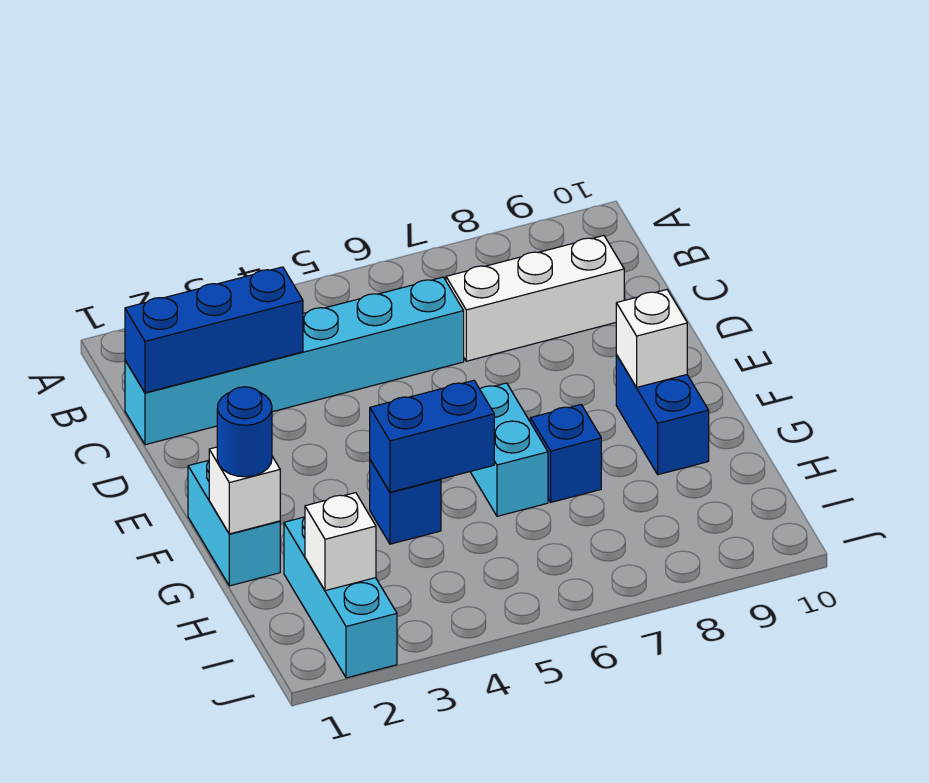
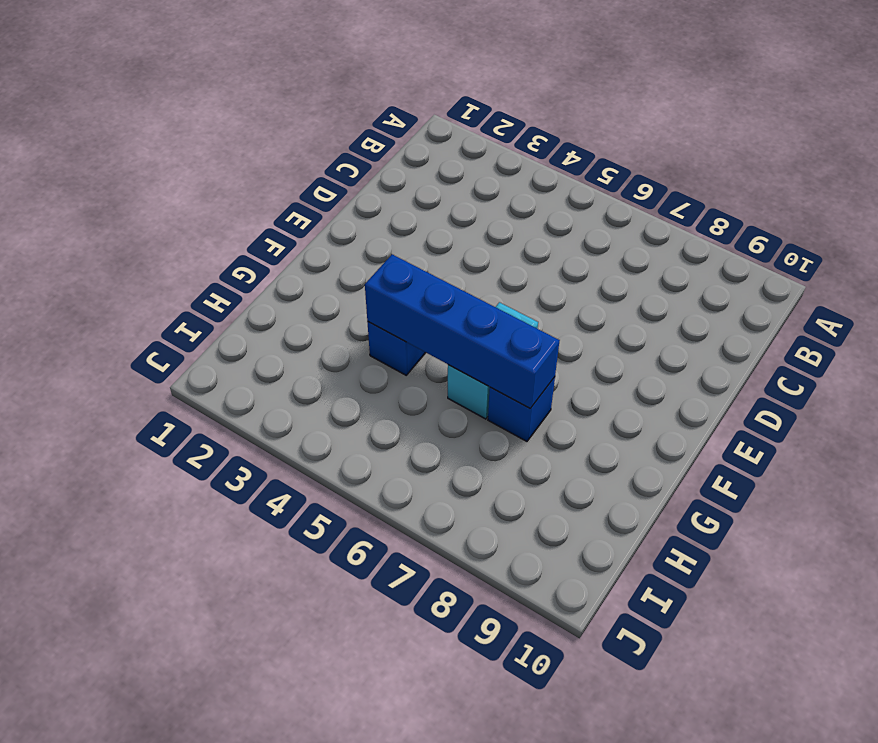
blue 1x4 brick [365,254,560,408] -> blue 1x2 brick [370,380,494,492]
none -> cyan 1x6 brick [125,277,464,445]
none -> white 1x3 brick [446,236,624,361]
none -> cyan 1x2 brick [188,460,280,586]

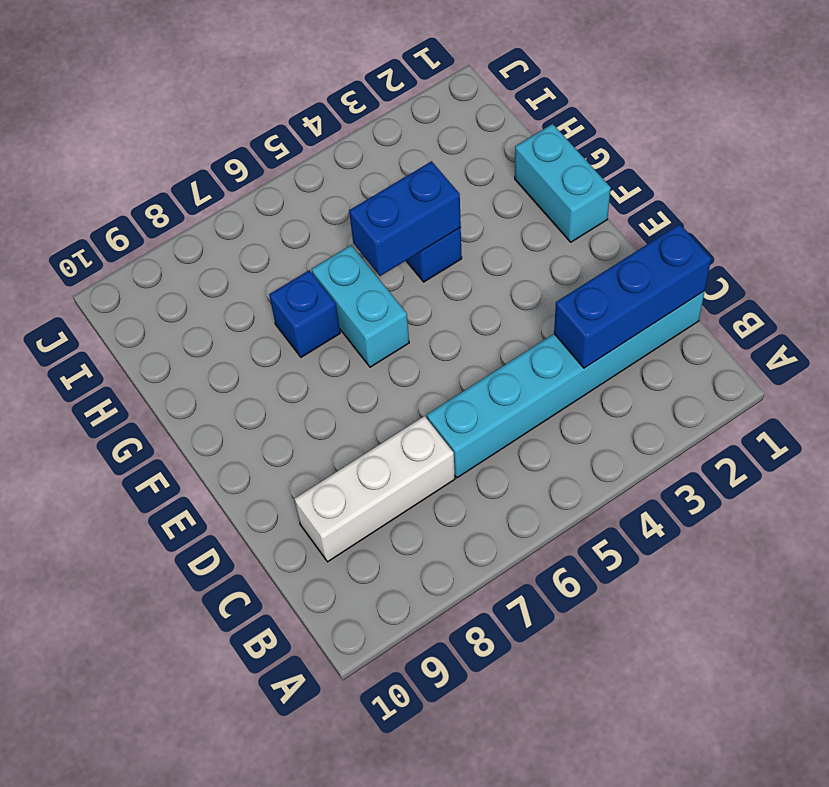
none -> blue 1x2 brick [616,355,709,475]
none -> cyan 1x3 brick [284,517,397,678]
none -> white 1x1 brick [616,290,687,387]

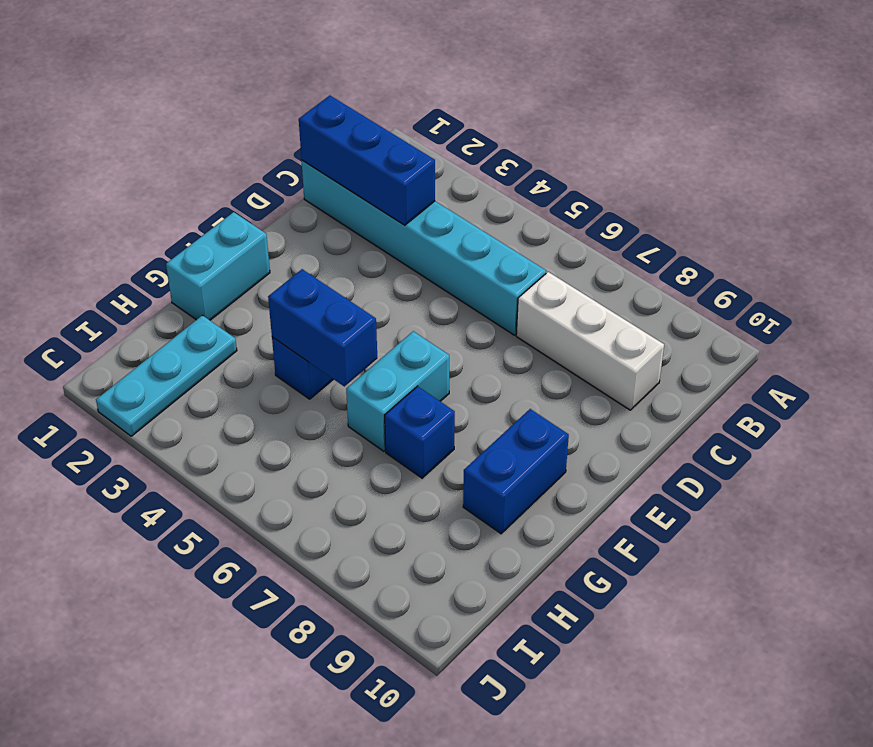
cyan 1x3 plate [96,315,237,436] -> cyan 1x3 brick [284,517,397,678]
none -> white 1x1 brick [616,290,687,387]
none -> white 1x1 brick [209,447,280,534]
none -> white 1x1 brick [305,493,376,591]

